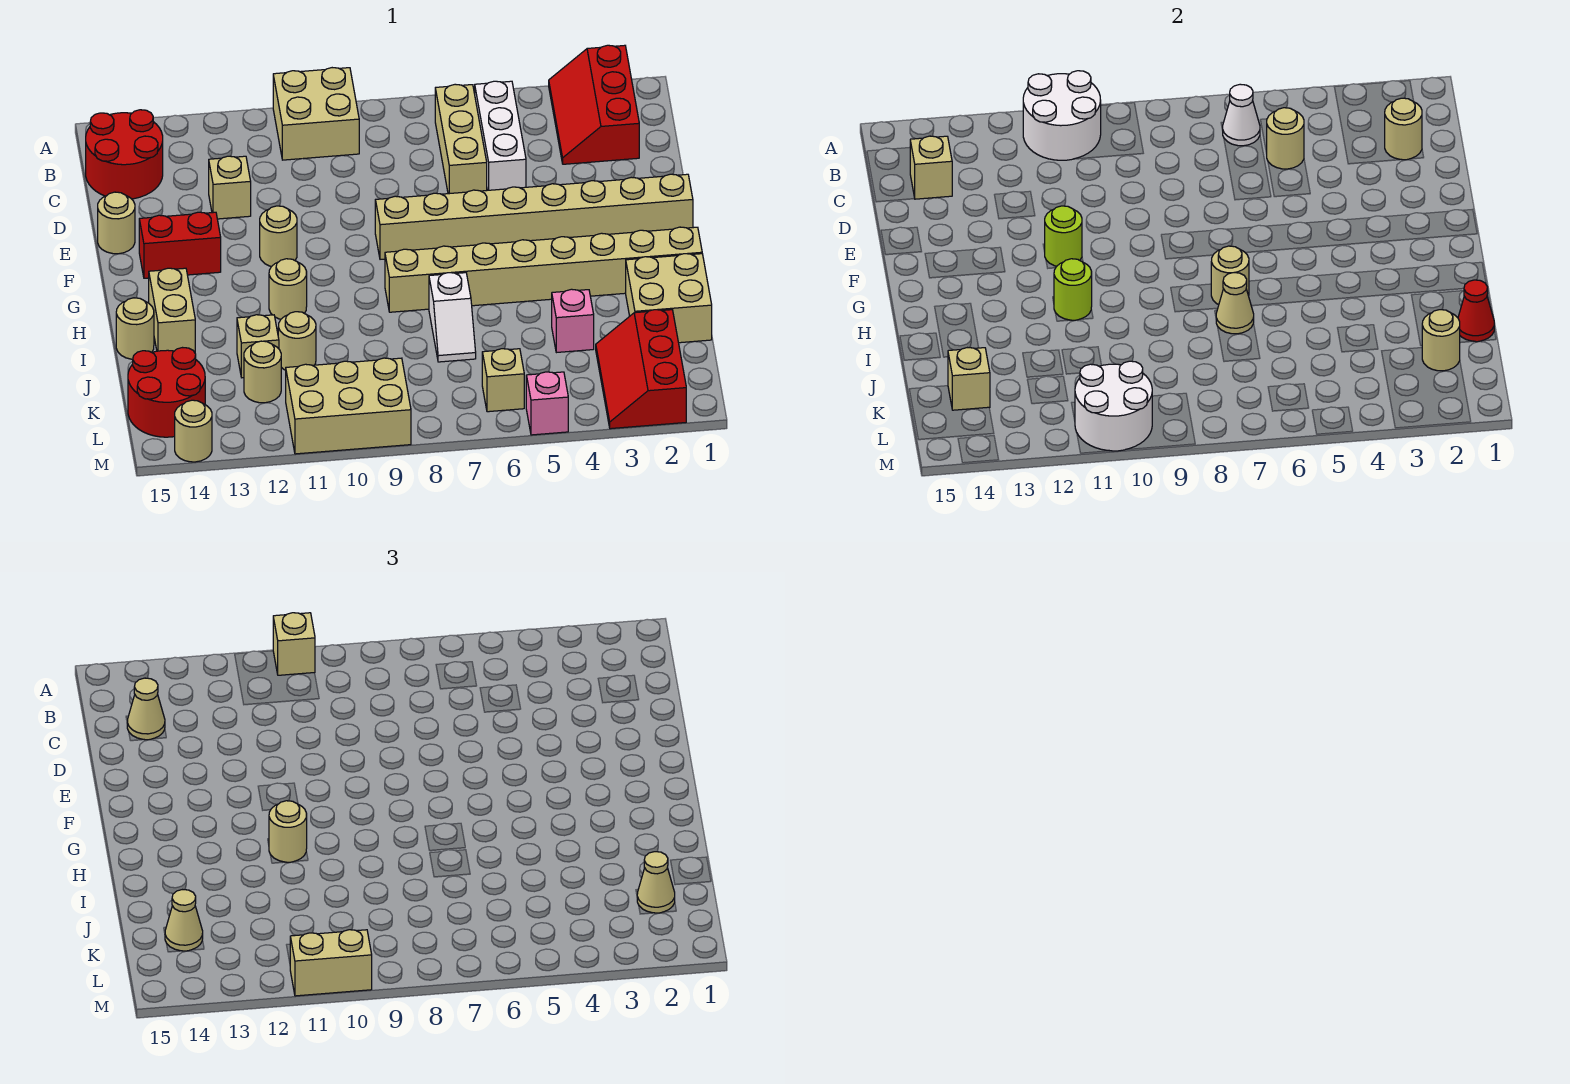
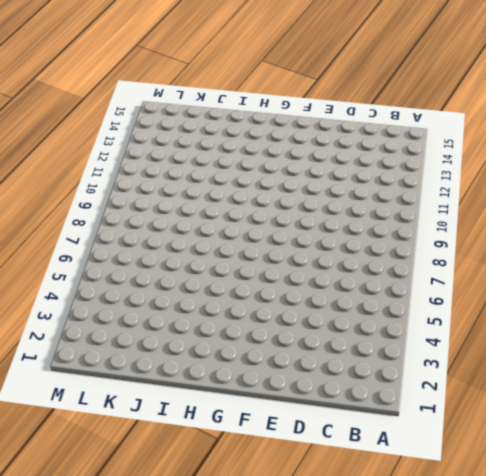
none -> red 2x3 slope [549,45,639,164]
none -> tan 2x2 brick [273,68,359,160]
none -> white 1x3 brick [475,81,526,190]
none -> tan 1x3 brick [435,84,487,194]

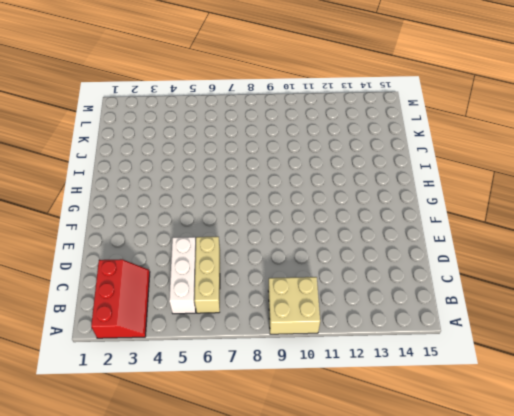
none -> red 2x2 round brick [86,110,163,199]
none -> tan 1x1 brick [209,156,251,219]
none -> tan 1x1 round brick [98,192,135,254]
none -> tan 1x8 brick [375,174,693,259]

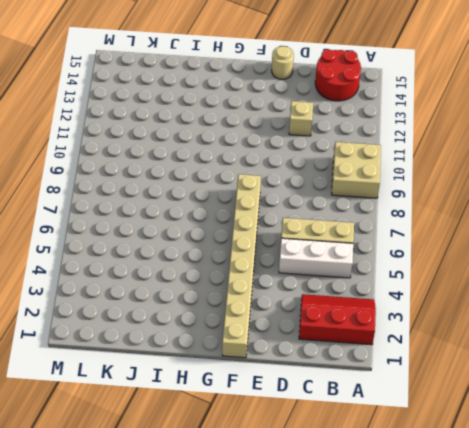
none -> tan 1x1 round brick [260,206,297,267]
none -> red 1x2 brick [139,212,221,278]
none -> tan 1x8 brick [385,227,702,312]
none -> tan 1x1 round brick [269,259,307,319]

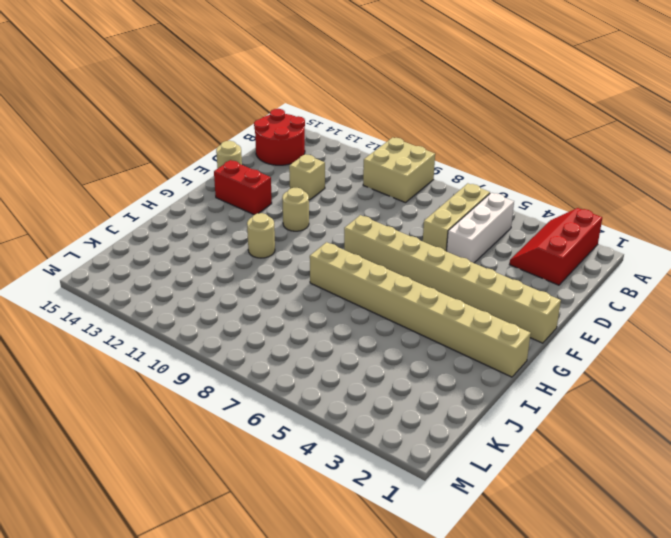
none -> tan 1x2 brick [149,268,195,352]
none -> tan 2x2 brick [626,254,712,343]
none -> white 1x2 slope [429,273,476,362]
none -> tan 1x1 round brick [116,298,154,359]

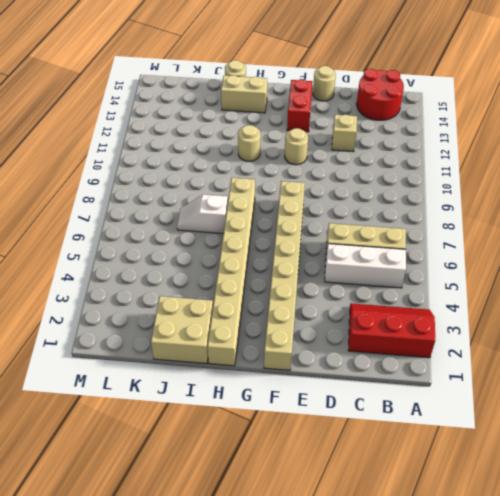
none -> tan 2x2 brick [273,68,359,160]
none -> pink 1x1 brick [552,289,594,353]
none -> tan 1x1 round brick [278,312,316,370]
none -> tan 1x1 brick [237,315,279,378]

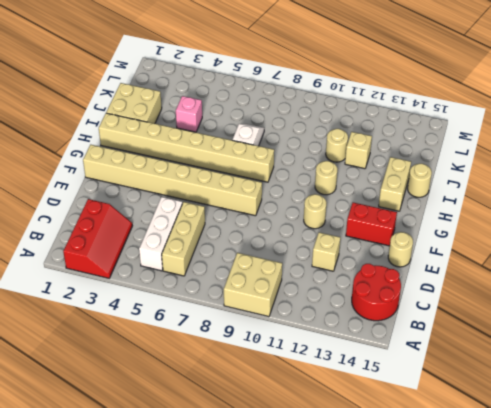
none -> red 2x3 slope [596,310,686,429]
none -> tan 1x1 round brick [244,341,281,403]
none -> red 2x2 round brick [128,348,205,437]
none -> tan 1x1 brick [482,349,524,412]

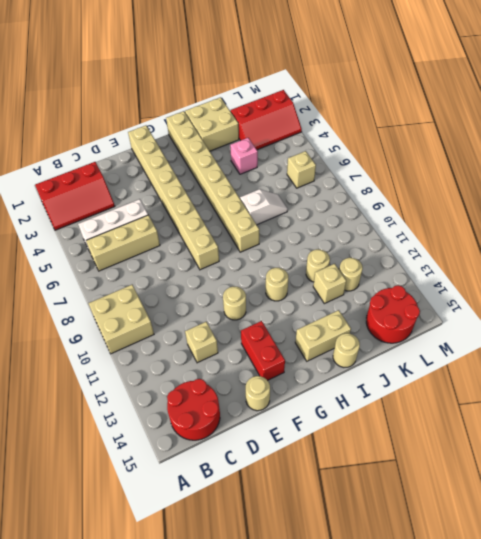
none -> tan 2x3 brick [286,358,411,454]
none -> pink 1x1 brick [526,372,568,435]
none -> tan 1x1 round brick [175,400,212,462]
none -> white 2x2 round brick [1023,71,1101,160]

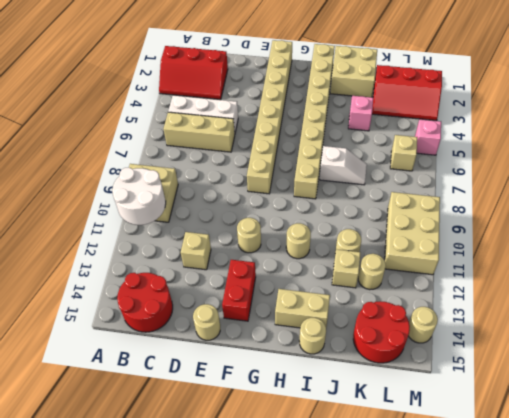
none -> white 1x1 cone [1222,84,1260,146]
none -> tan 1x1 round brick [1385,98,1422,160]
none -> tan 1x1 round brick [1266,108,1304,169]
none -> tan 1x1 brick [910,136,952,199]

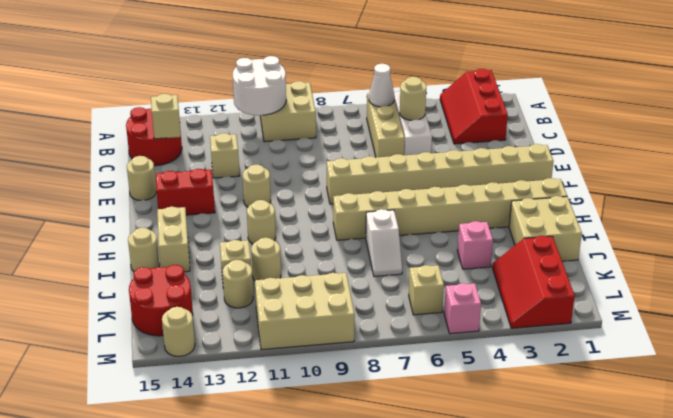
none -> tan 1x1 round brick [1385,98,1422,160]
none -> lime 1x1 round brick [1044,206,1082,266]
none -> tan 1x1 round brick [1211,246,1249,305]
none -> lime 1x1 round brick [1054,259,1092,320]

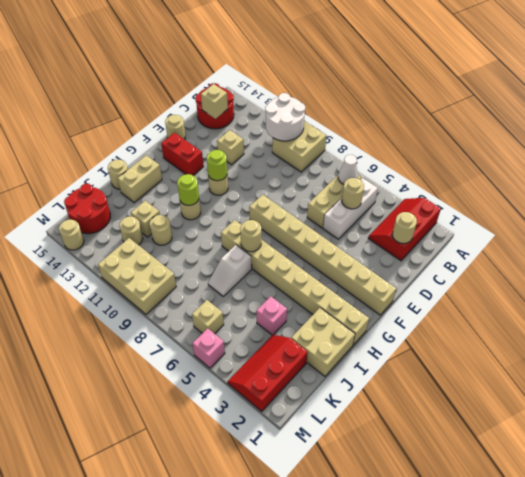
none -> tan 1x1 cone [1216,273,1254,334]
none -> red 1x1 cone [1458,280,1494,342]
none -> tan 1x1 round brick [1422,310,1460,371]
none -> tan 1x1 brick [948,348,990,410]

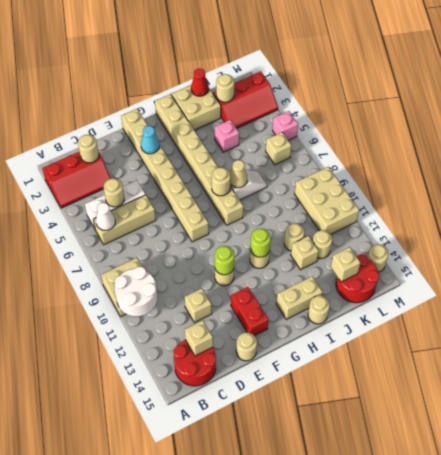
cyan 1x1 cone [141,126,159,154] -> none
none -> white 2x2 round brick [1075,361,1152,451]
none -> tan 1x1 brick [273,613,315,675]
none -> tan 1x1 cone [127,678,165,740]
none -> tan 1x1 round brick [269,801,307,862]

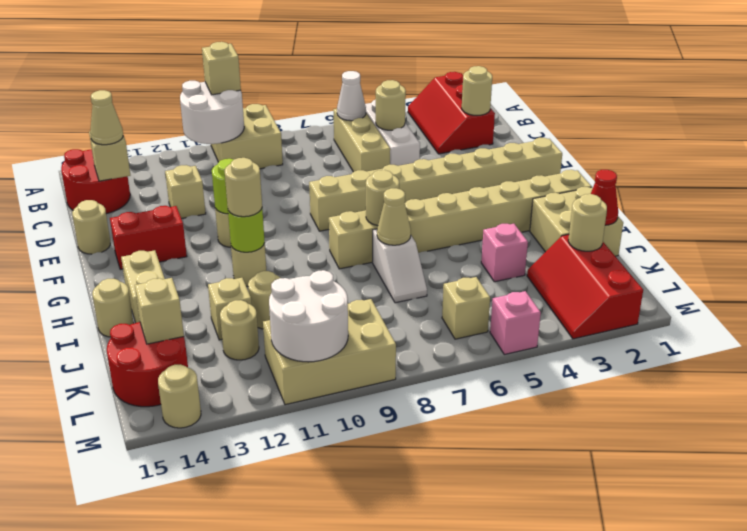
none -> tan 1x1 cone [637,852,675,913]
none -> tan 1x1 cone [165,890,203,951]
none -> tan 1x2 brick [290,930,372,996]

